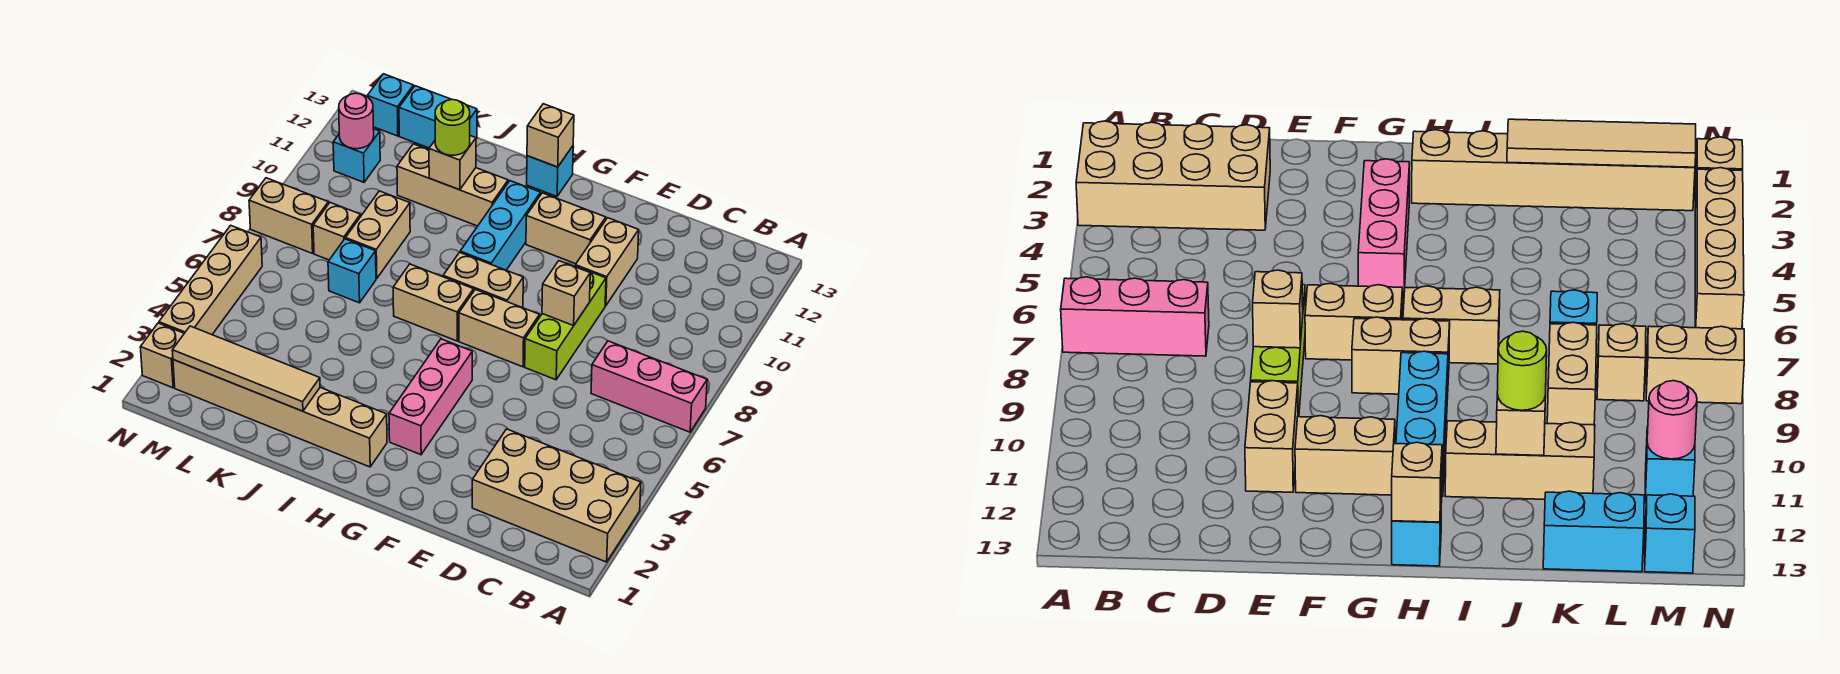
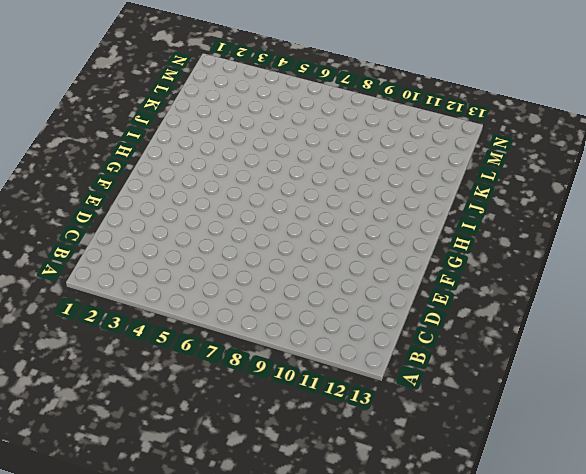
none -> tan 2x4 brick [472,429,641,562]
none -> pink 1x3 brick [591,341,707,432]
none -> lime 1x3 brick [525,266,606,380]

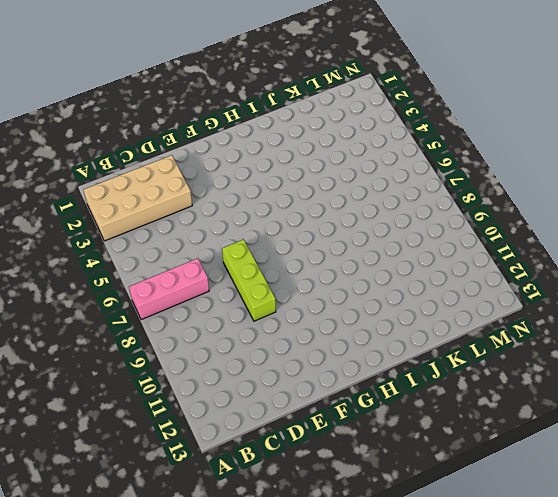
none -> tan 1x2 brick [575,218,639,306]
none -> tan 1x2 brick [459,289,540,367]
none -> tan 1x2 brick [526,193,606,264]

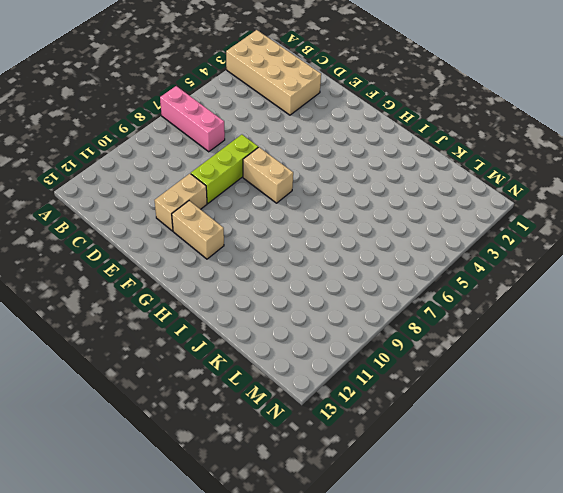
none -> pink 1x3 brick [389,339,472,455]
none -> tan 1x2 brick [443,252,523,307]
none -> tan 1x6 brick [173,360,387,467]

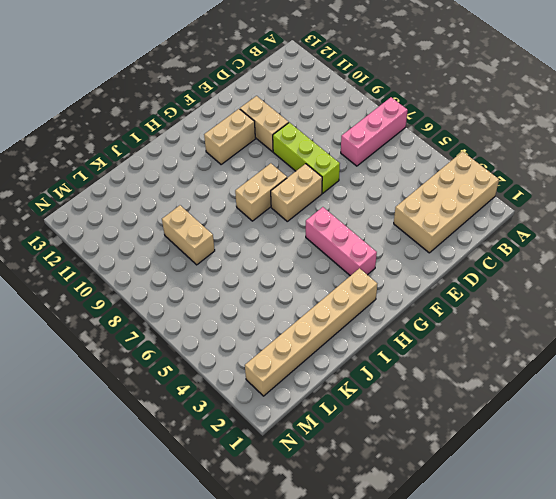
none -> tan 1x2 brick [393,264,474,341]
none -> cyan 1x3 brick [460,181,541,270]
none -> cyan 1x1 brick [527,146,573,196]

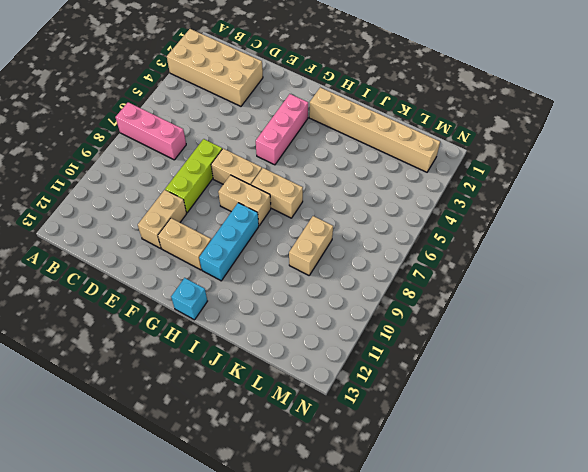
none -> tan 1x3 brick [397,144,508,226]
none -> cyan 1x1 brick [328,239,376,303]
none -> cyan 1x2 brick [399,86,477,148]

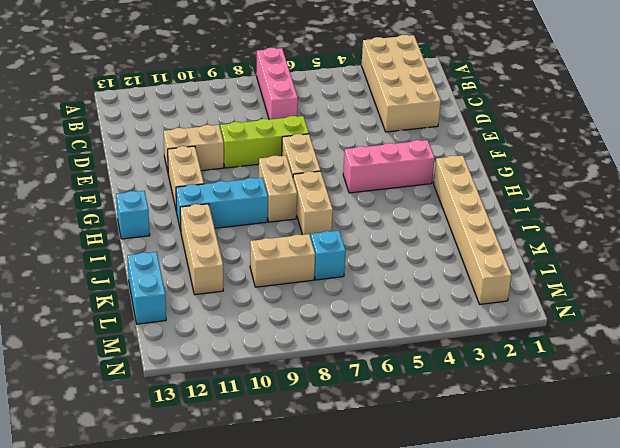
none -> tan 1x1 brick [313,202,361,260]
none -> tan 1x2 brick [249,178,328,253]
none -> cyan 1x1 brick [333,129,380,182]

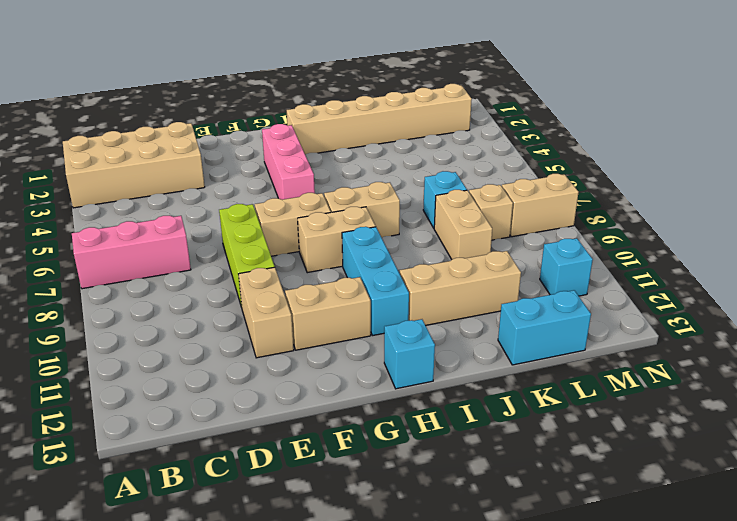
none -> cyan 1x1 brick [367,74,413,136]
none -> tan 1x1 brick [140,323,184,388]
none -> tan 1x4 brick [159,225,262,335]

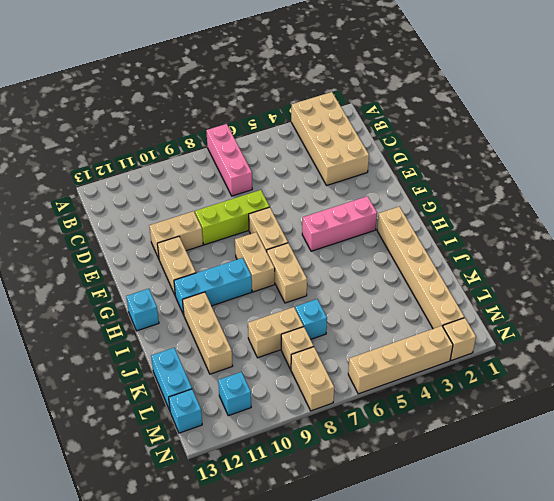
none -> tan 1x1 brick [542,261,590,326]
none -> tan 1x1 brick [527,104,574,167]
none -> tan 1x4 tile [172,326,320,411]

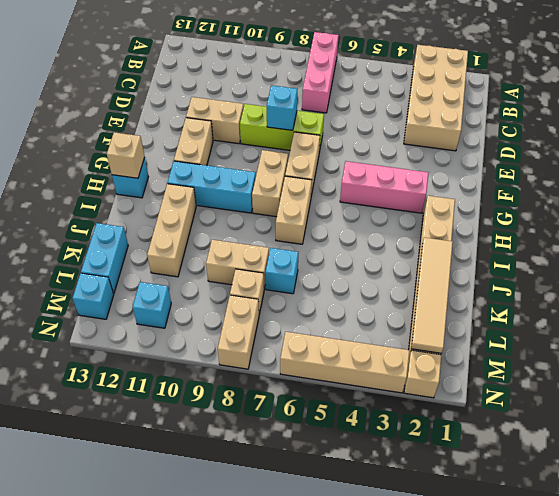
cyan 1x1 brick [267,85,297,130] -> tan 1x1 brick [542,261,590,326]
none -> tan 1x1 brick [429,136,476,190]
none -> pink 1x1 round brick [339,93,374,149]
none -> lime 1x1 round brick [435,99,470,155]

